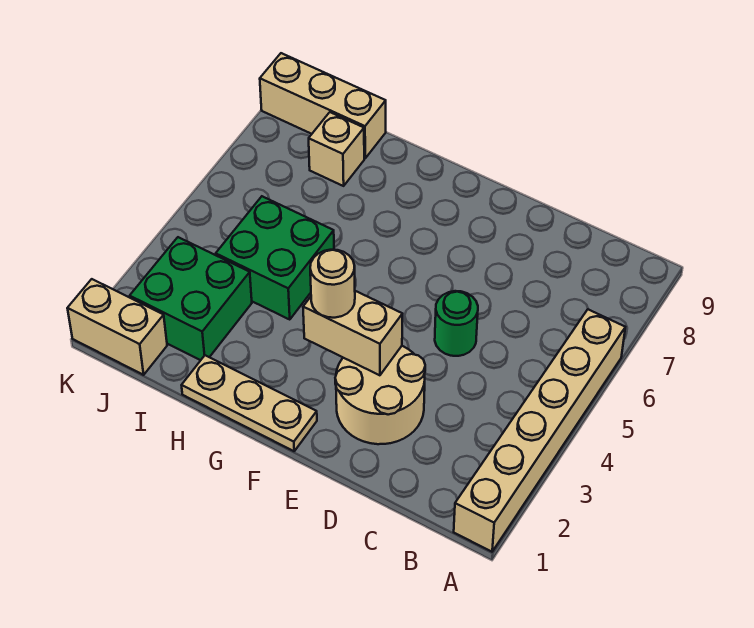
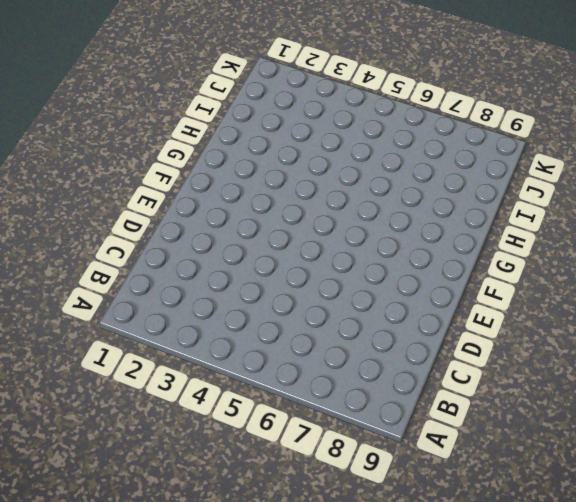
none -> tan 1x6 brick [454,310,625,552]
none -> tan 2x2 round brick [335,346,425,444]

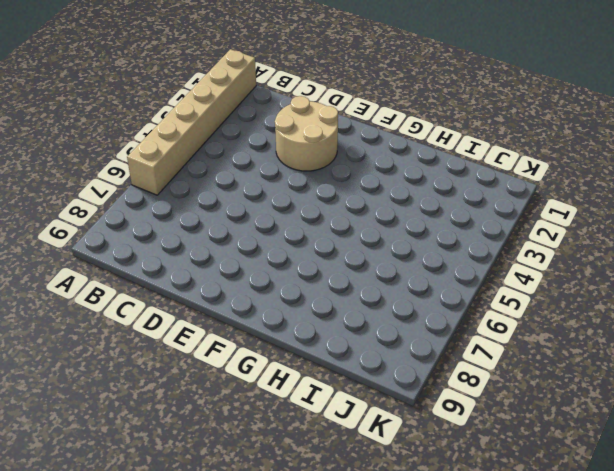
none -> green 1x1 round brick [435,291,478,356]
none -> tan 1x3 plate [182,355,317,451]

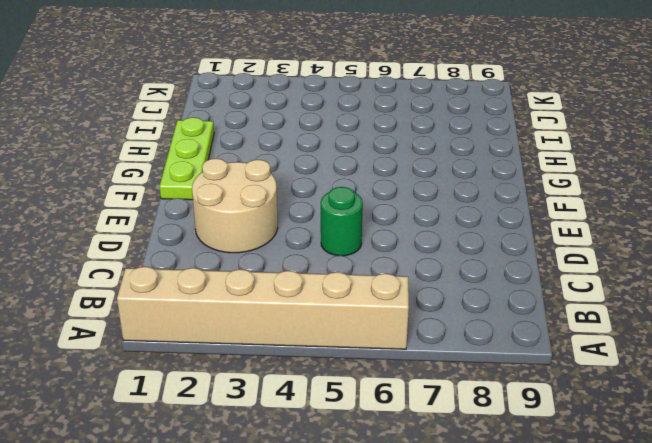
lime 1x3 plate [160,117,214,200] -> tan 1x3 plate [182,355,317,451]
none -> green 2x2 brick [216,196,334,319]
none -> green 2x2 brick [130,237,252,360]

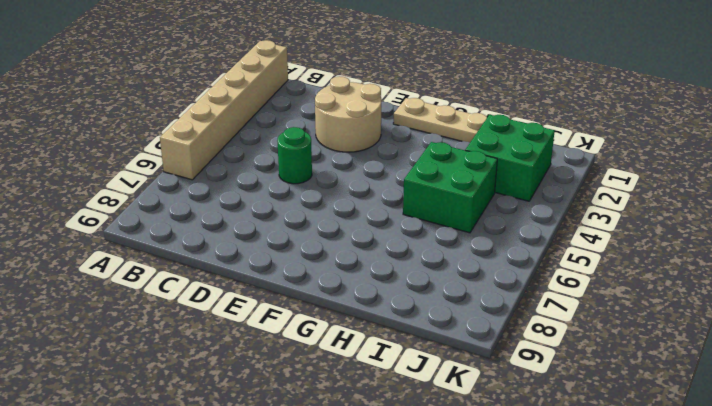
none -> tan 1x1 brick [309,112,364,186]
none -> tan 1x3 brick [260,53,386,158]

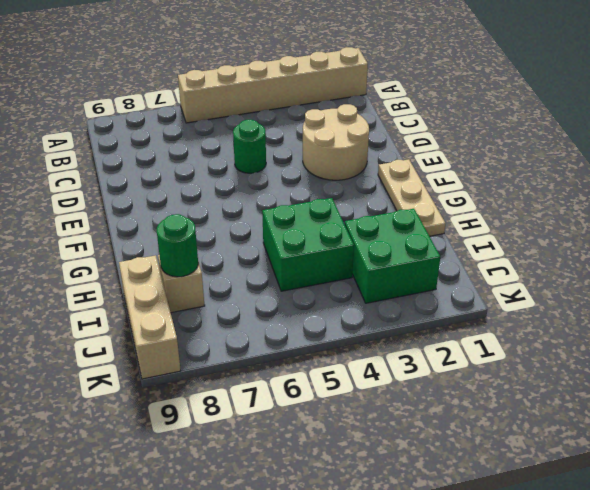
green 1x1 round brick [157,214,198,277] -> none
none -> tan 1x2 brick [67,279,167,375]
none -> tan 1x2 brick [303,291,402,375]

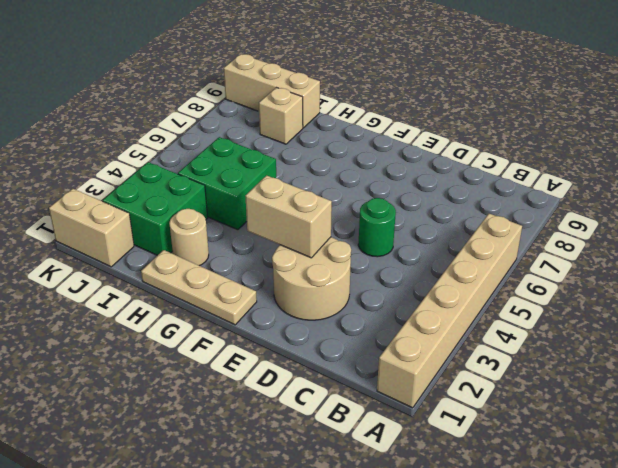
tan 1x1 round brick [169,209,209,266] -> tan 1x1 round brick moved to [310,250,355,318]

